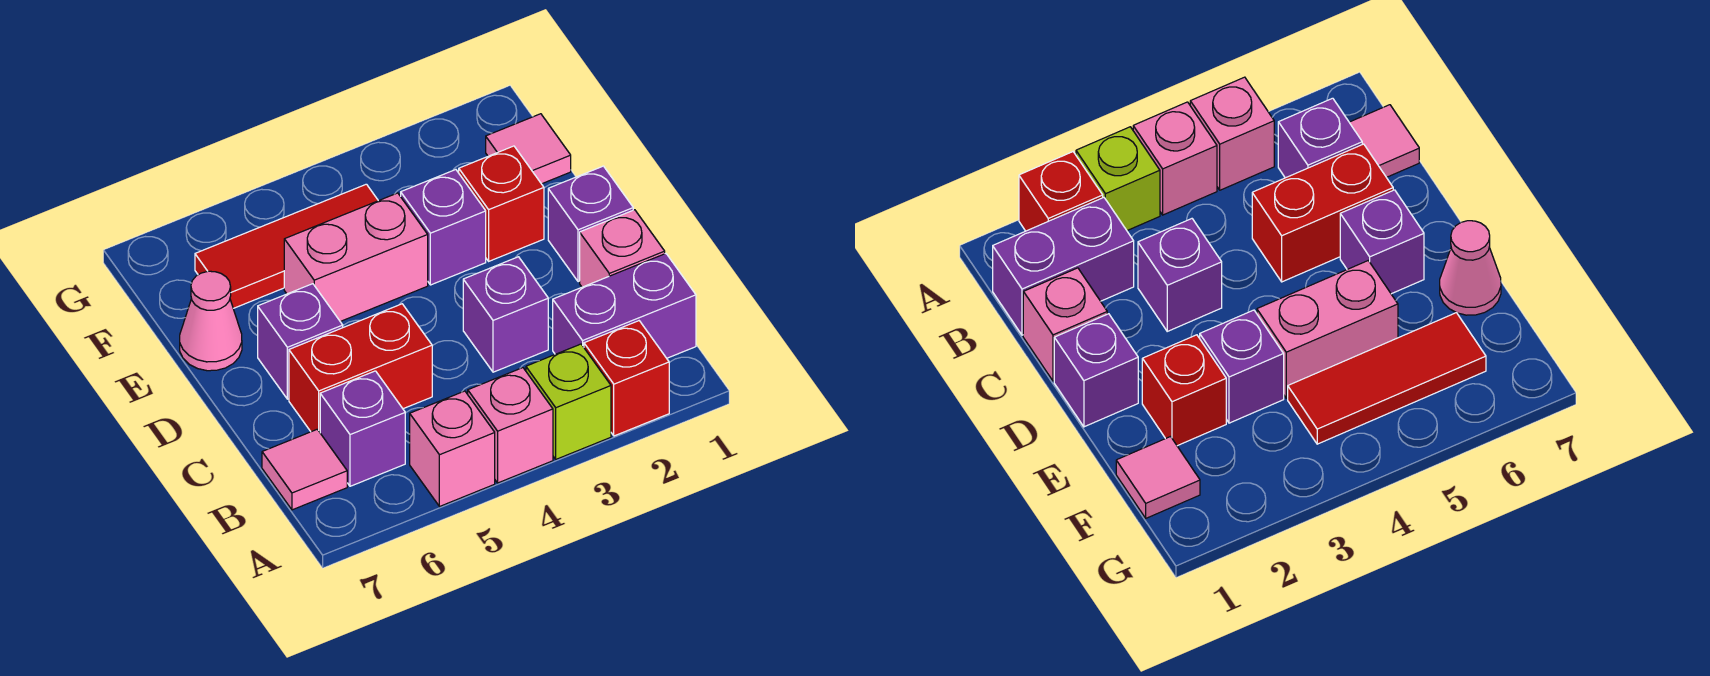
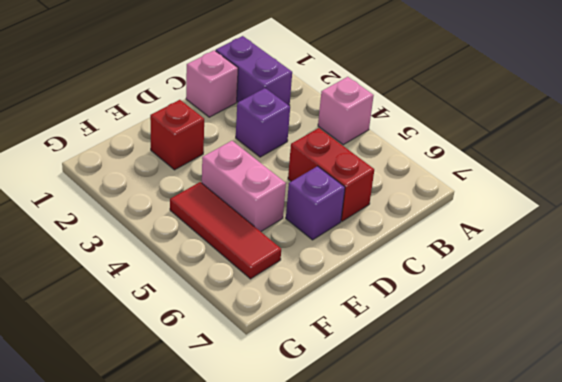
none -> red 1x1 brick [584,321,669,436]
none -> lime 1x1 brick [526,344,611,459]
none -> pink 1x1 brick [410,391,495,507]

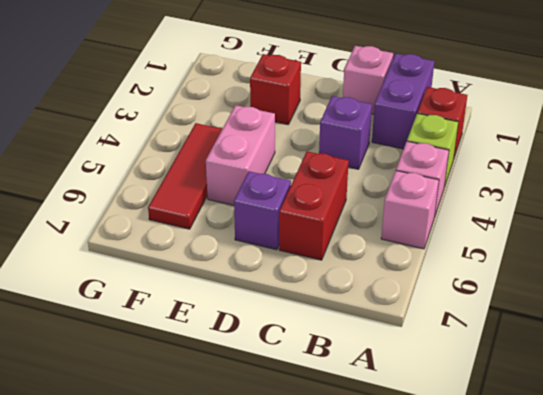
none -> purple 1x1 brick [320,371,405,486]
none -> pink 1x1 tile [262,429,347,510]
none -> purple 1x1 brick [548,166,633,282]

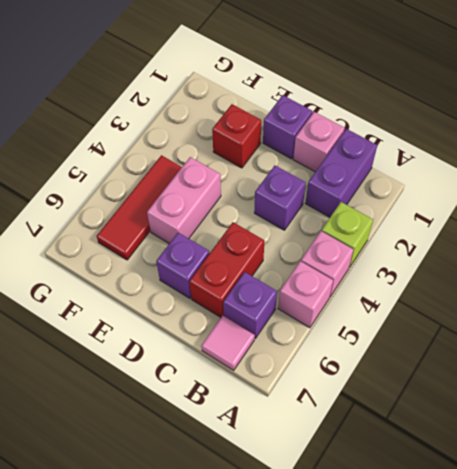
none -> red 1x1 brick [584,321,669,436]
none -> purple 1x1 brick [401,170,486,285]
none -> pink 1x1 cone [180,271,242,371]

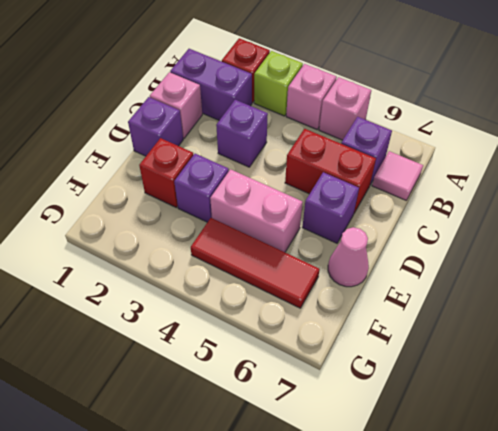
none -> pink 1x1 tile [486,114,571,184]

